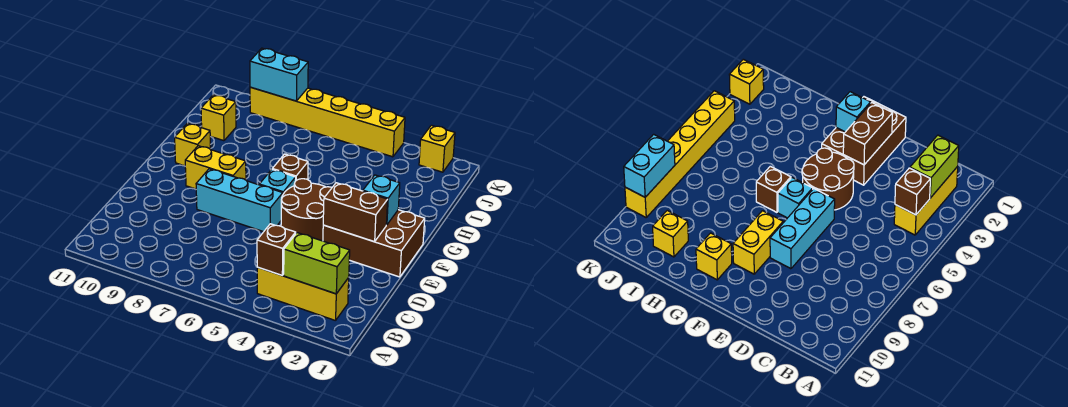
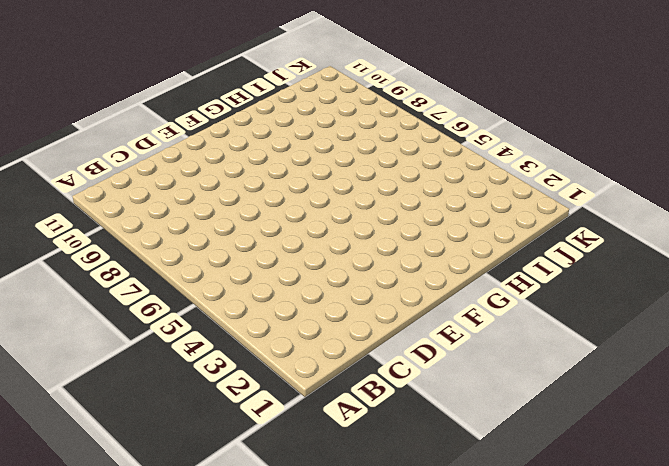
none -> yellow 1x3 brick [257,267,349,321]
none -> brown 2x3 brick [323,210,425,277]
none -> brown 2x2 round brick [281,179,332,241]

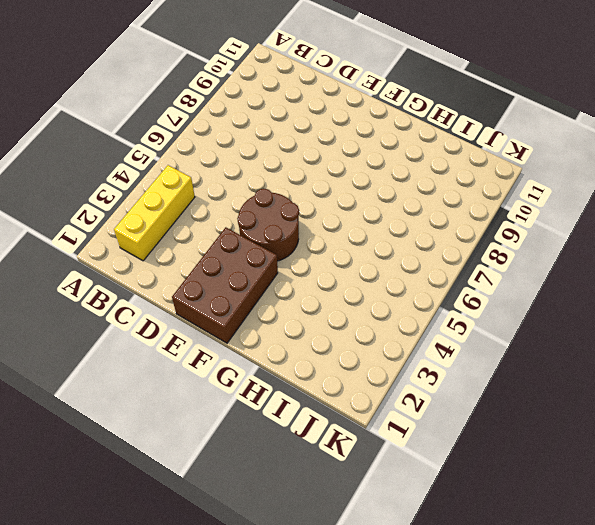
none -> cyan 1x3 brick [196,169,283,232]
none -> cyan 1x1 brick [259,169,296,194]
none -> yellow 1x2 brick [185,146,246,189]

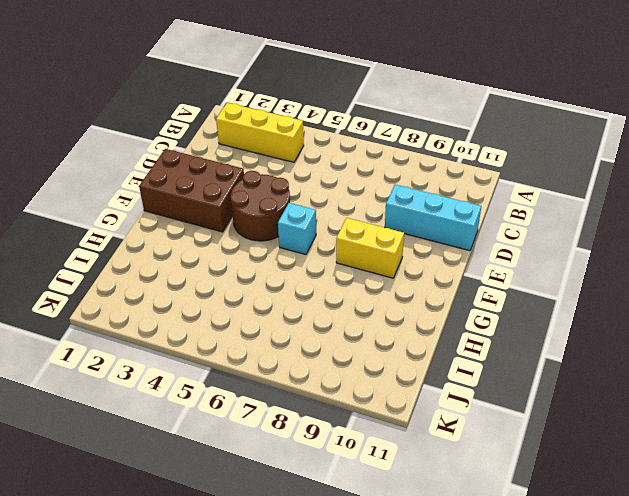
cyan 1x3 brick [385,185,481,251] -> cyan 1x3 brick moved to [196,169,283,232]
none -> brown 1x1 brick [273,154,308,181]
none -> yellow 1x1 brick [175,123,211,166]
none -> yellow 1x1 brick [201,95,236,141]

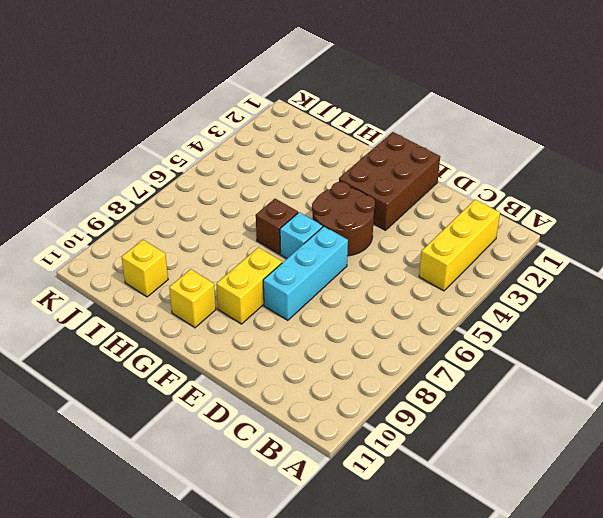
none -> yellow 1x1 brick [419,125,455,172]
none -> yellow 1x6 brick [250,87,405,157]
none -> lime 1x2 brick [284,233,350,294]

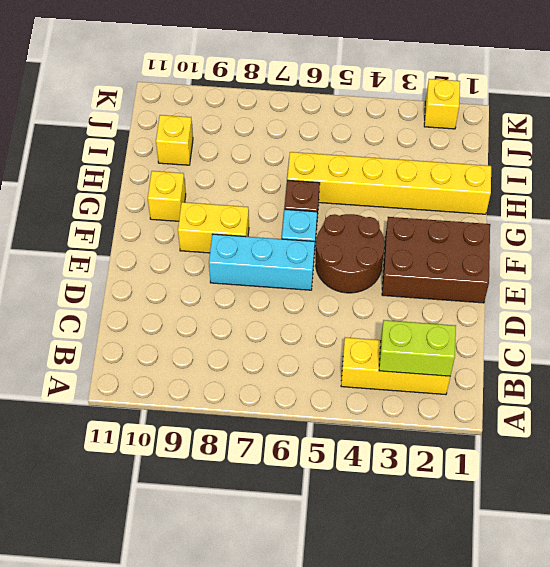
yellow 1x6 brick [287,152,491,214] -> yellow 1x6 brick moved to [250,87,405,157]
none -> brown 1x1 brick [257,224,296,275]
none -> brown 1x2 brick [323,183,388,242]
none -> cyan 1x1 brick [363,175,400,225]

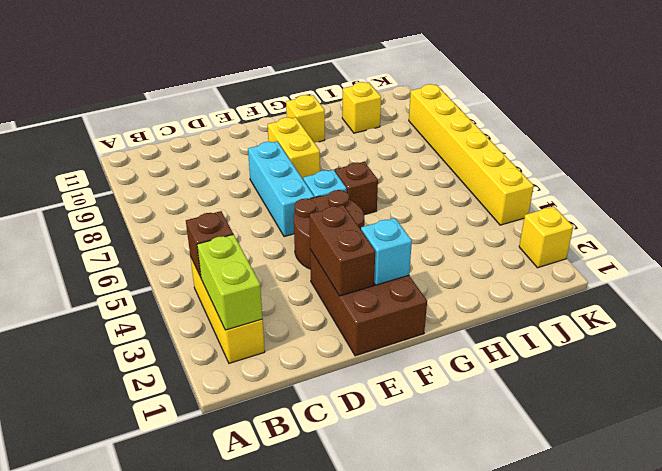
none -> cyan 1x2 brick [250,48,308,101]

